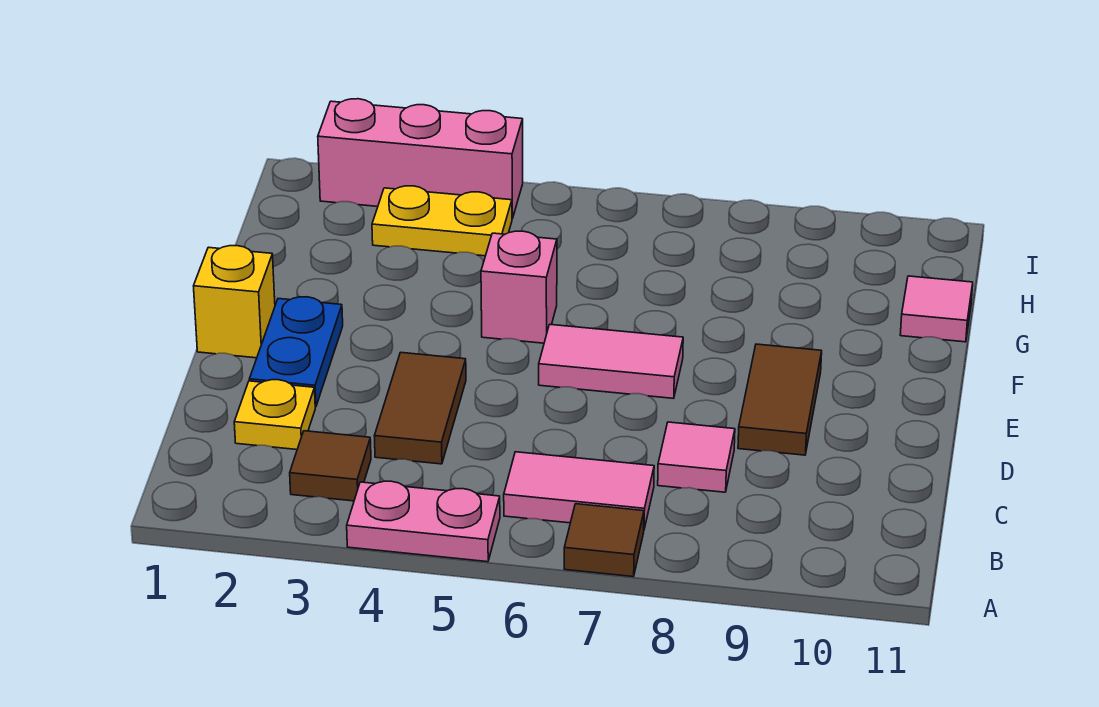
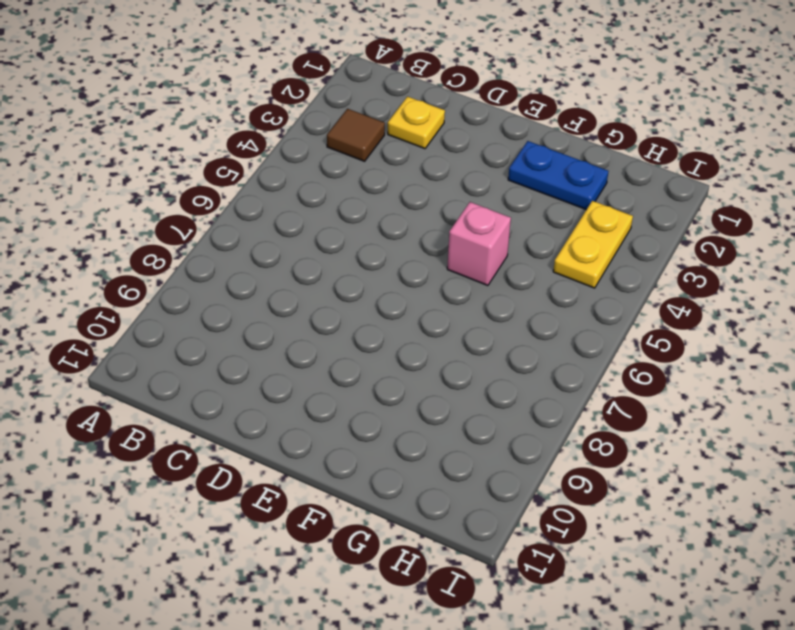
blue 1x2 plate [508,141,608,210] -> blue 1x2 plate moved to [249,297,343,407]
none -> pink 1x2 plate [347,481,500,562]
none -> brown 1x1 tile [564,504,644,577]
none -> pink 1x2 tile [504,452,654,529]

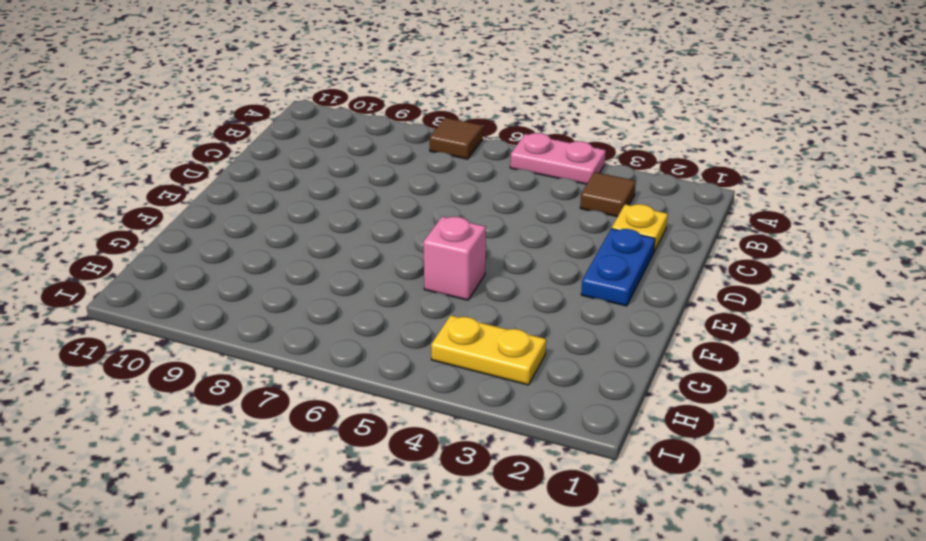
none -> pink 1x2 tile [504,452,654,529]
none -> brown 1x2 tile [374,352,466,464]
none -> pink 1x1 tile [658,422,735,492]

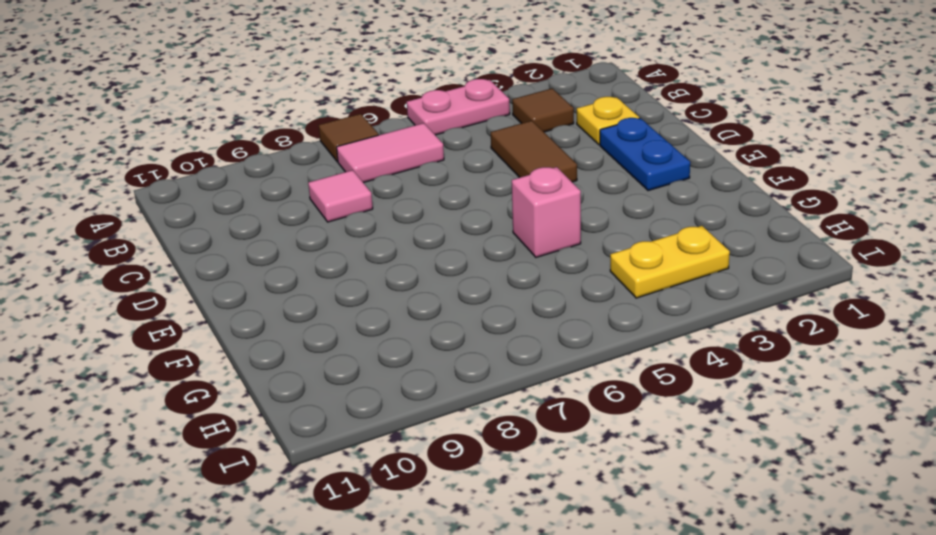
none -> brown 1x2 tile [738,344,822,455]
none -> yellow 1x1 brick [194,246,275,358]
none -> pink 1x2 tile [539,324,683,398]

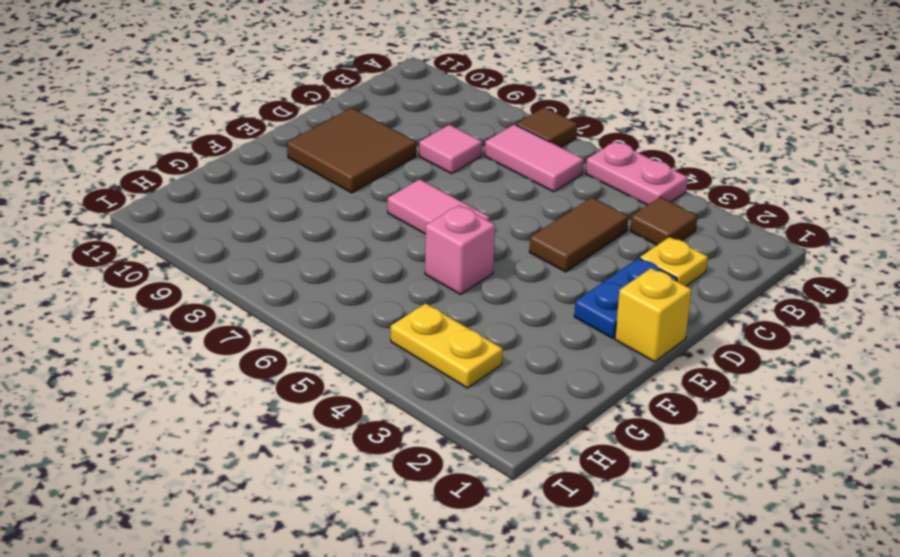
brown 2x2 tile [287,108,416,193] -> brown 1x2 tile [738,344,822,455]
none -> pink 1x1 tile [900,276,973,342]
none -> pink 1x3 brick [318,99,523,219]

